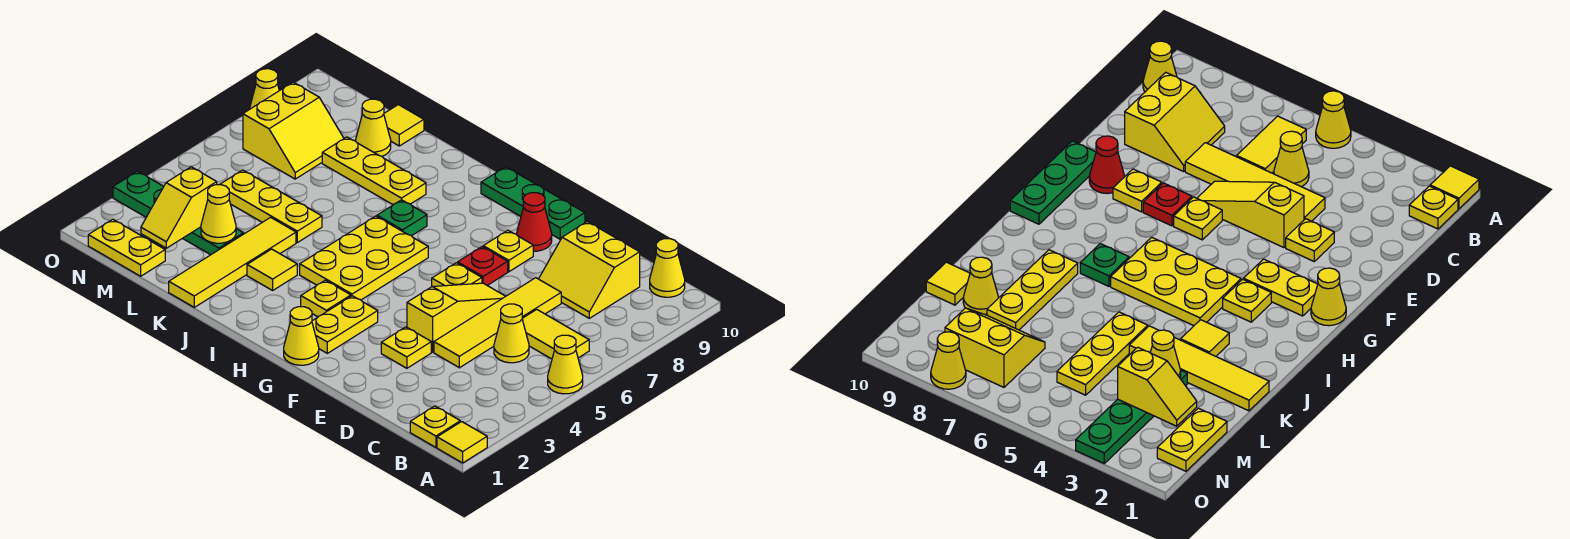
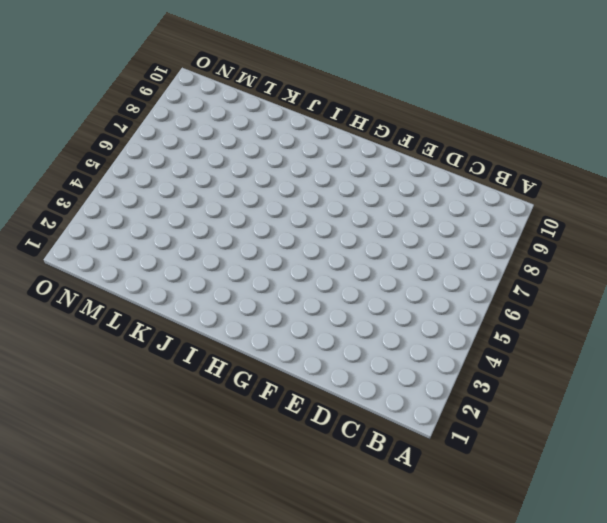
none -> yellow 1x1 tile [437,422,487,463]
none -> yellow 1x1 cone [548,335,583,394]
none -> yellow 1x1 plate [410,406,460,447]
none -> yellow 1x2 tile [522,310,589,359]

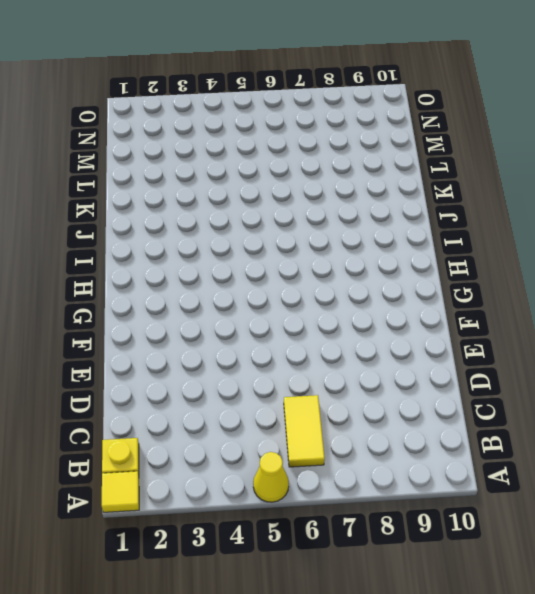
none -> yellow 1x1 cone [650,239,685,297]
none -> yellow 1x1 cone [494,304,529,363]
none -> yellow 2x2 slope [539,222,640,318]
none -> yellow 1x4 tile [434,278,561,368]

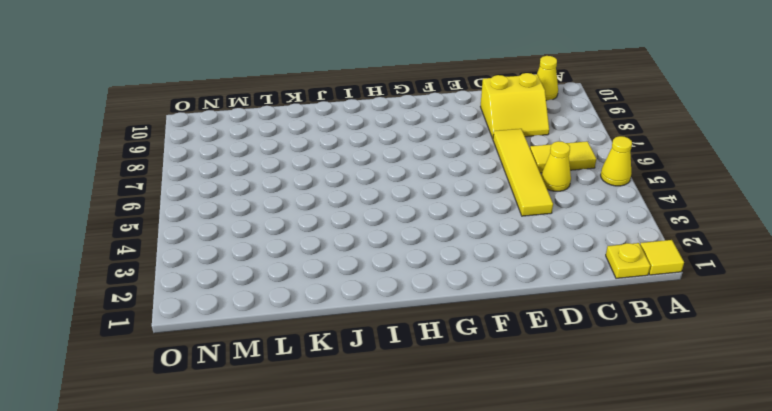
none -> yellow 1x1 plate [381,327,431,368]
none -> yellow 1x3 slope [407,283,506,352]
none -> yellow 1x1 plate [432,263,482,287]
none -> red 1x1 plate [458,247,508,286]

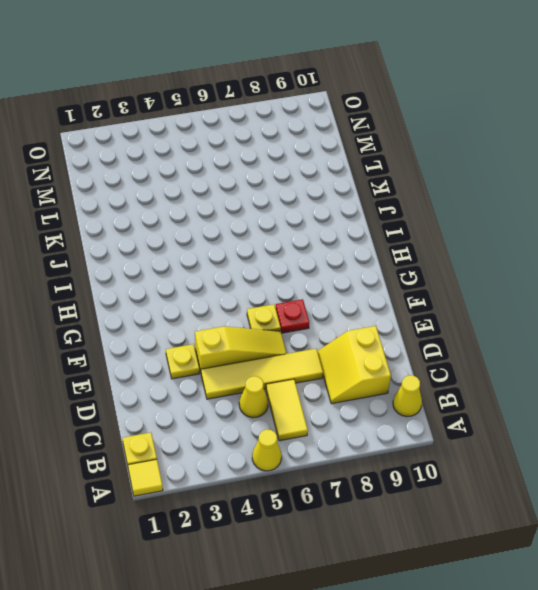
none -> yellow 1x1 plate [483,230,533,272]
none -> red 1x1 cone [517,193,552,251]
none -> green 1x3 plate [481,167,585,239]
none -> yellow 1x1 cone [284,307,319,365]

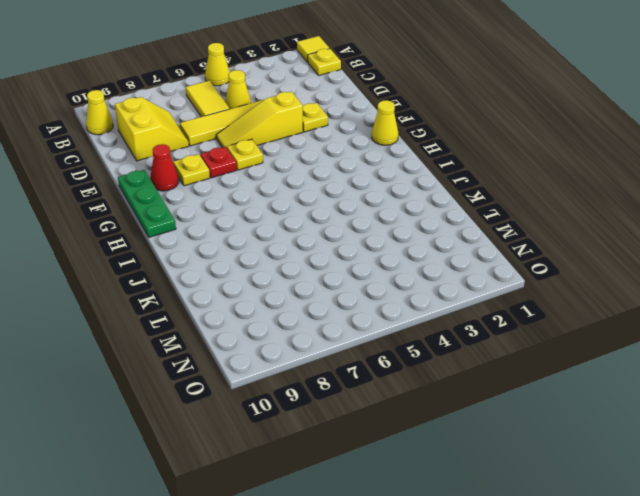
none -> yellow 1x2 plate [312,296,378,353]
none -> yellow 1x1 plate [301,280,351,317]
none -> yellow 2x3 plate [300,216,428,300]
none -> green 1x1 plate [377,200,427,236]

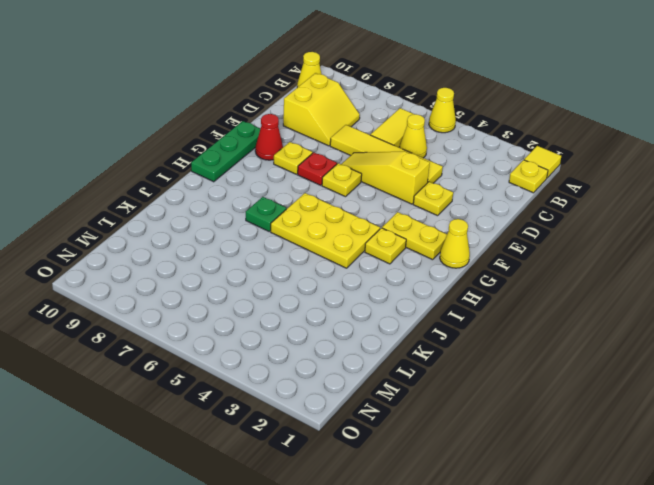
none -> yellow 1x1 tile [247,249,297,290]
none -> yellow 1x3 plate [322,137,426,205]
none -> yellow 1x4 tile [169,217,296,307]
none -> yellow 1x3 plate [220,170,322,243]

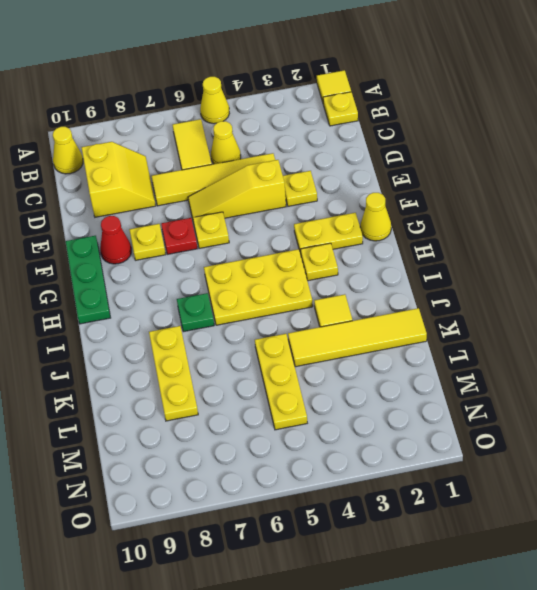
none -> green 1x4 plate [113,171,244,255]
none -> yellow 1x1 cone [356,99,391,156]
none -> yellow 1x1 tile [384,105,424,146]
none -> yellow 1x2 plate [88,219,165,276]

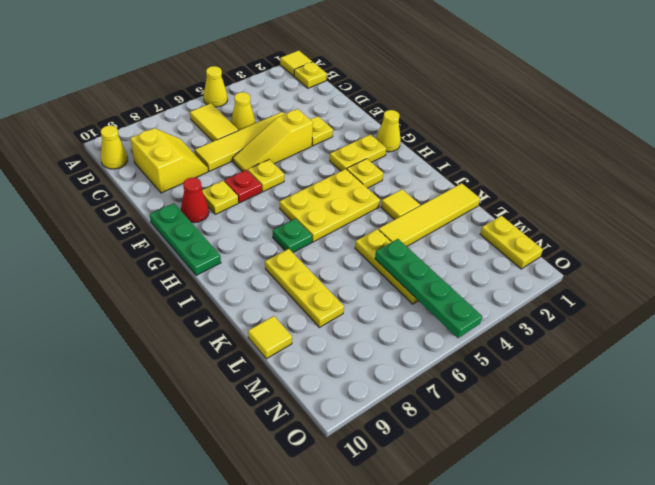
green 1x4 plate [375,239,482,338] -> green 1x4 plate moved to [113,171,244,255]
none -> yellow 1x1 cone [356,99,391,156]
none -> yellow 2x2 slope [243,82,344,179]
none -> yellow 1x1 cone [250,69,279,109]
none -> yellow 1x1 cone [201,185,236,243]

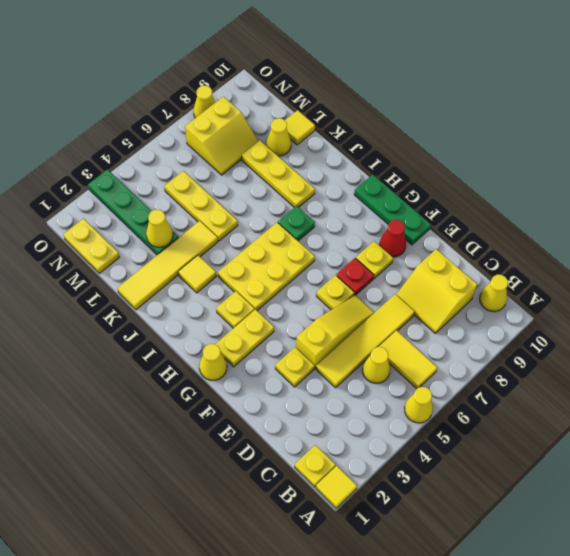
none -> yellow 1x2 slope [141,167,217,248]

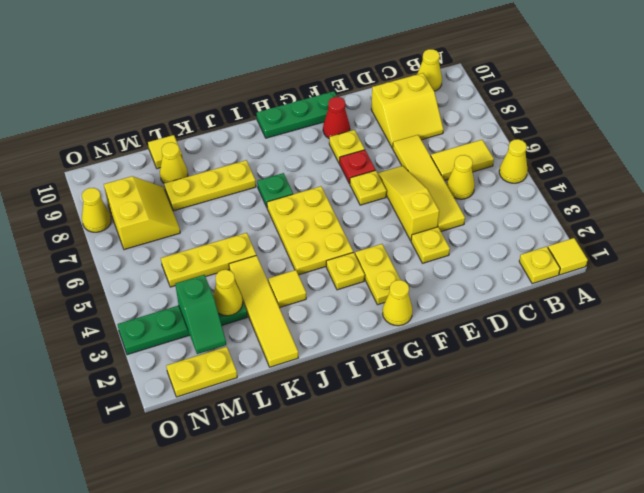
green 1x2 slope [175,275,226,354] -> yellow 1x2 slope [141,167,217,248]

